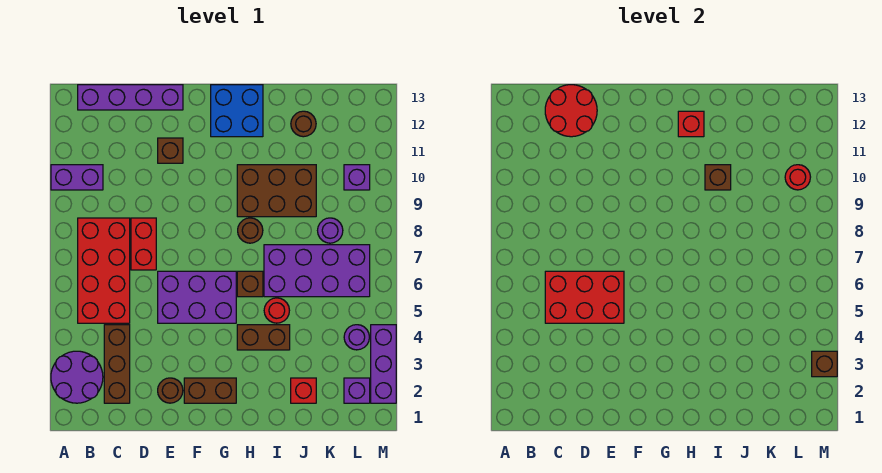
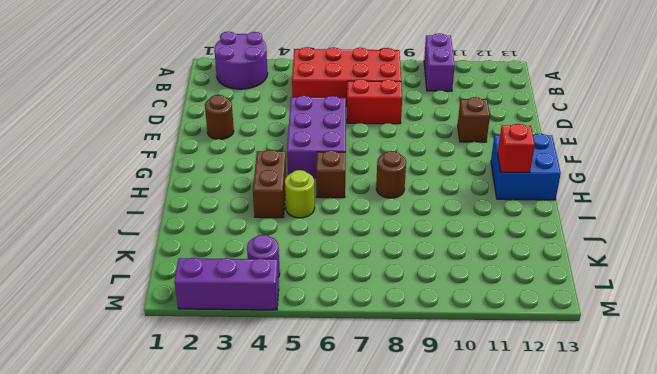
lime 1x1 round brick [285,170,315,218] -> red 1x1 round brick [264,298,289,323]
none -> purple 1x4 brick [78,85,183,110]
none -> brown 1x3 brick [104,325,130,403]
none -> brown 1x2 brick [184,378,236,403]
none -> brown 2x3 brick [237,165,316,217]

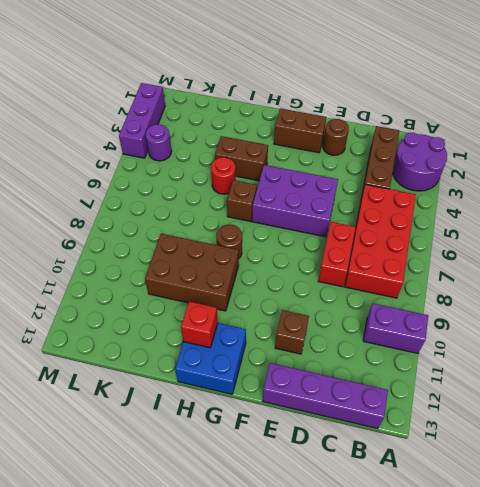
none -> purple 2x4 brick [264,245,370,297]
none -> red 1x1 brick [291,378,316,403]
none -> brown 1x1 round brick [291,111,316,137]
none -> purple 1x1 round brick [318,218,343,243]

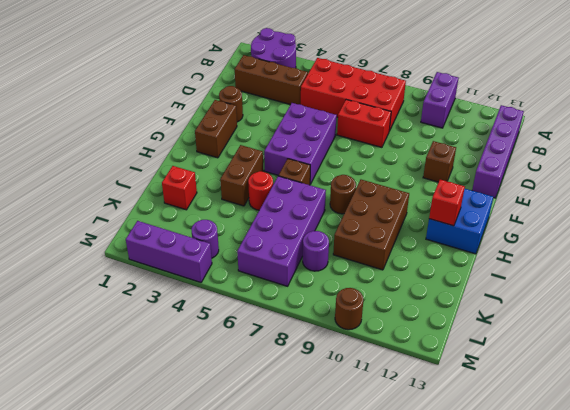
brown 1x1 round brick [335,288,364,330] -> brown 1x1 round brick moved to [291,111,316,137]
none -> purple 1x1 brick [344,378,370,403]
none -> purple 1x1 brick [344,165,370,190]
none -> red 2x3 brick [545,271,624,323]
none -> red 2x2 round brick [545,85,597,137]

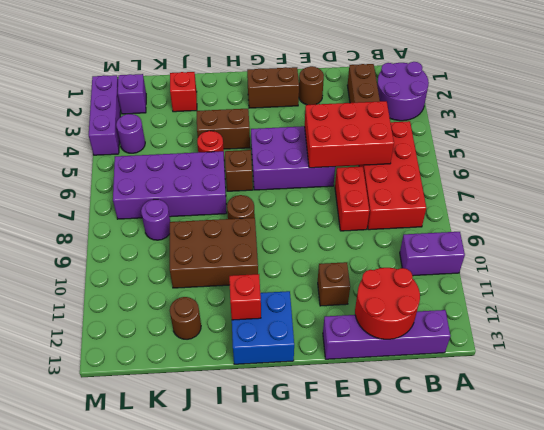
none -> purple 1x1 brick [344,165,370,190]
none -> brown 1x1 brick [705,165,731,190]
none -> red 1x1 round brick [785,165,810,190]
none -> brown 1x1 brick [812,351,837,377]

